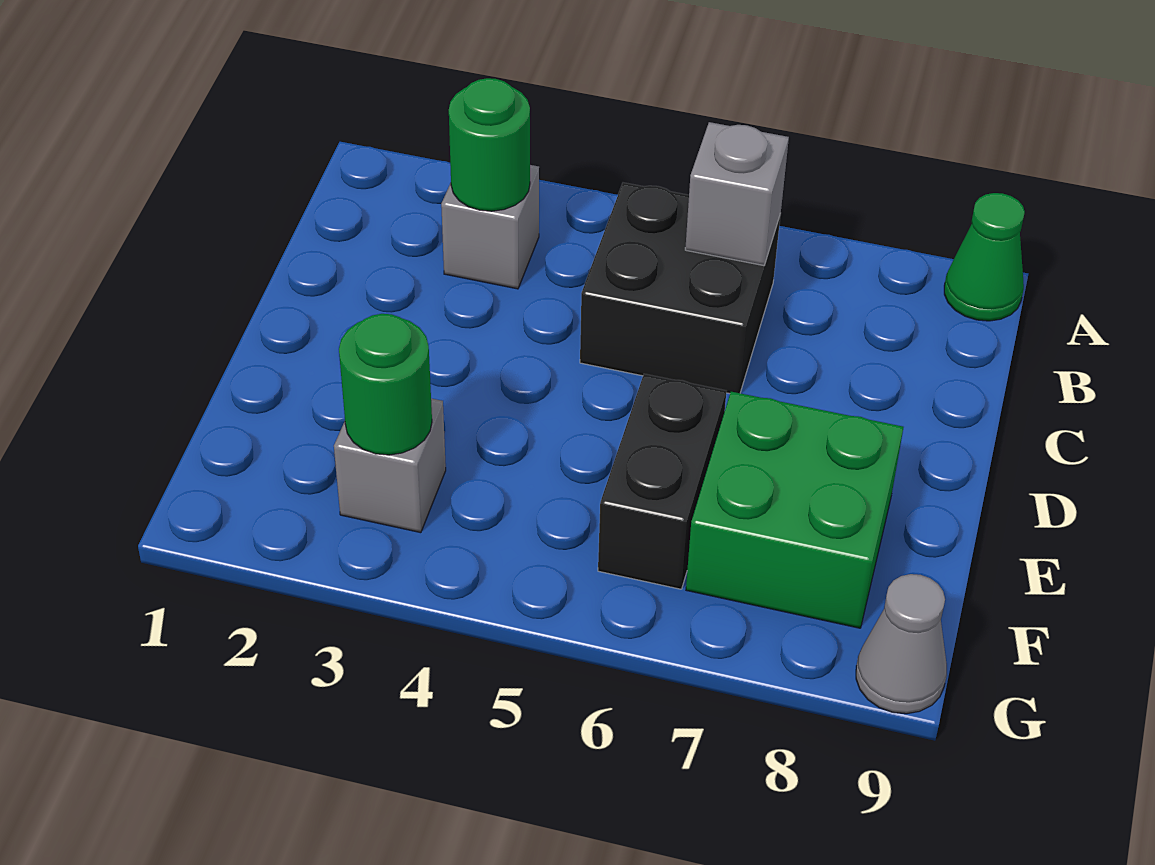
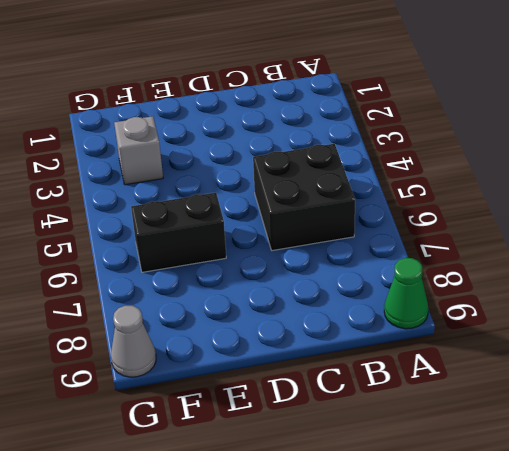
none -> grey 1x1 brick [441,165,539,289]
none -> green 2x2 brick [686,392,903,628]

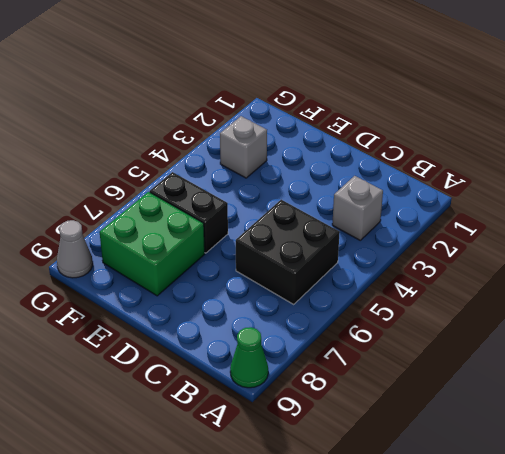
none -> green 1x1 round brick [449,78,530,211]
none -> grey 1x1 brick [685,122,789,266]

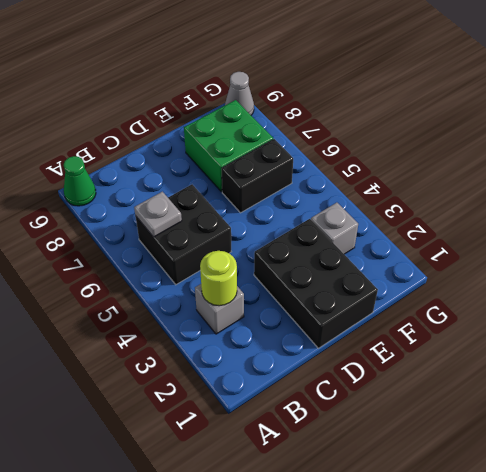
lime 1x1 round brick [200,251,237,306] -> green 1x1 round brick [449,78,530,211]
grey 1x1 plate [134,192,182,237] -> grey 1x1 brick [685,122,789,266]
black 2x3 brick [254,219,378,348] -> none
none -> green 1x1 round brick [339,314,432,455]

